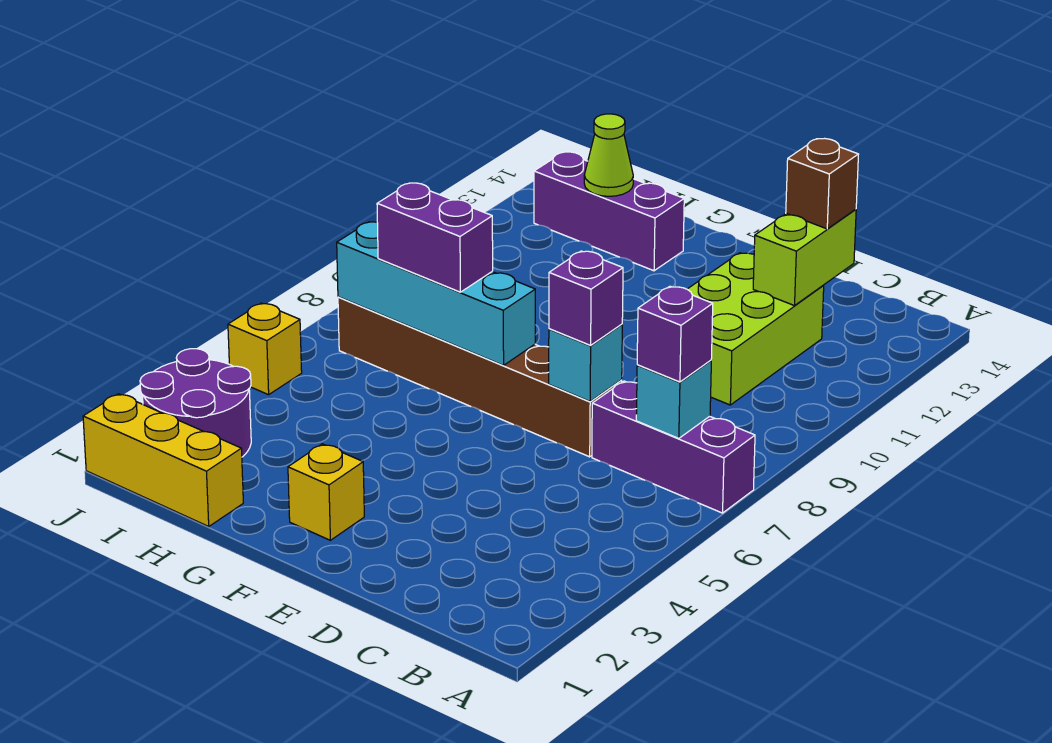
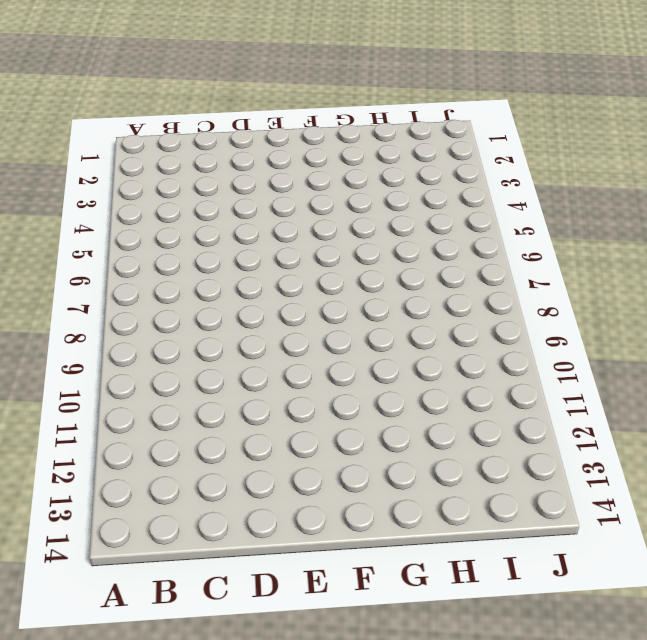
none -> purple 1x3 brick [592,381,755,513]
none -> lime 2x3 brick [687,253,824,405]
none -> brown 1x6 brick [338,297,622,457]

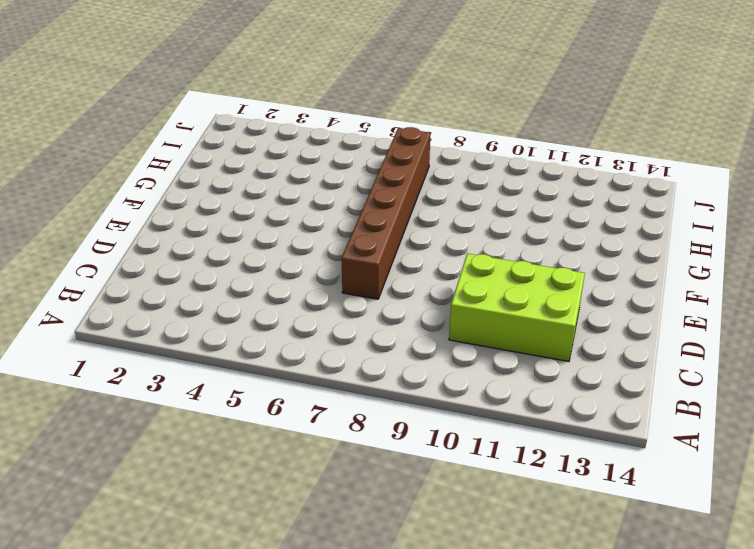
none -> purple 1x3 brick [592,381,755,513]
none -> yellow 1x1 brick [288,444,364,540]
none -> purple 1x3 brick [534,152,684,271]

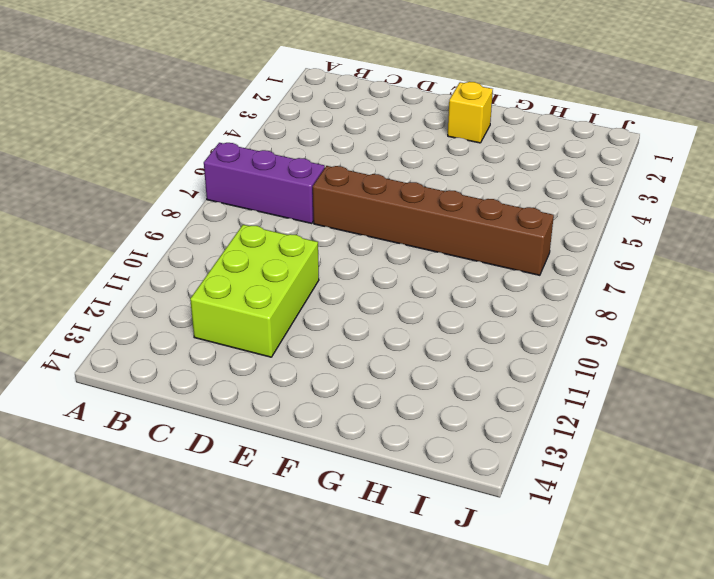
none -> purple 1x3 brick [534,152,684,271]
none -> yellow 1x3 brick [83,394,243,526]
none -> purple 2x2 round brick [140,349,251,457]

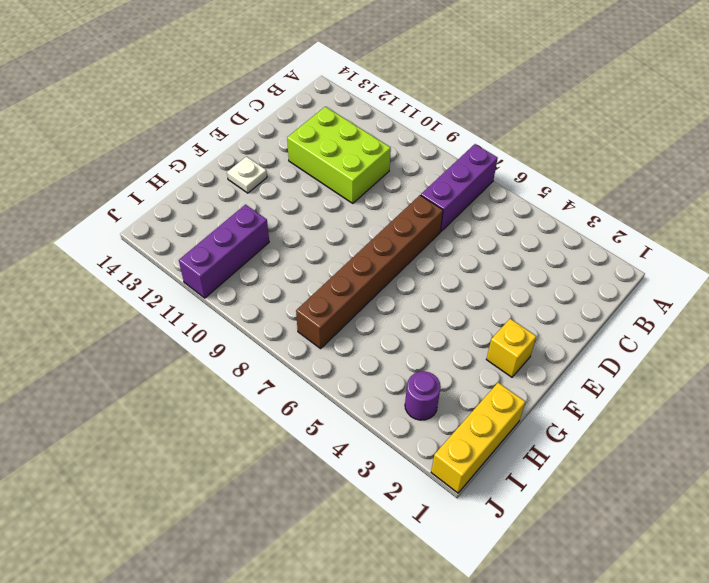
white 1x1 plate [227,157,267,193] -> none
purple 1x3 brick [179,205,269,298] -> purple 1x3 brick moved to [534,152,684,271]
purple 1x1 round brick [405,371,441,420] -> purple 2x2 round brick [140,349,251,457]
none -> yellow 1x1 brick [228,303,302,395]
none -> cyan 1x1 brick [636,360,711,438]
none -> lime 1x2 brick [753,209,856,306]

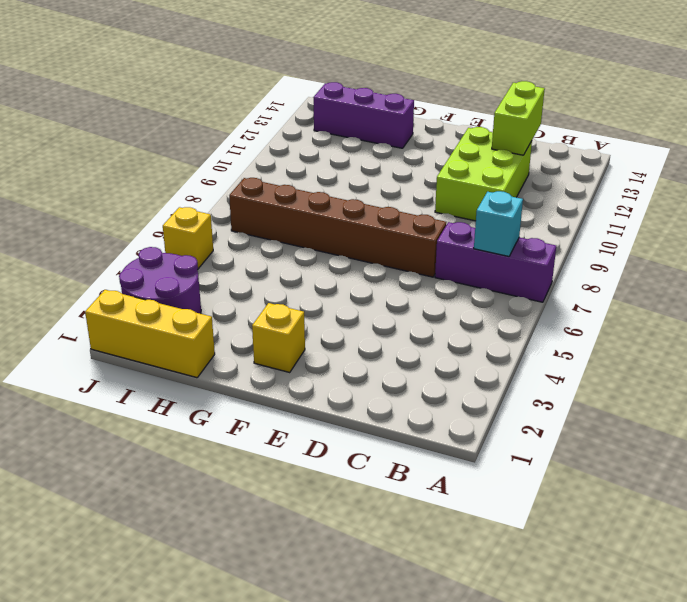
none -> cyan 1x1 brick [549,324,622,401]
none -> cyan 1x4 brick [337,222,535,365]
none -> lime 1x1 cone [584,114,633,196]

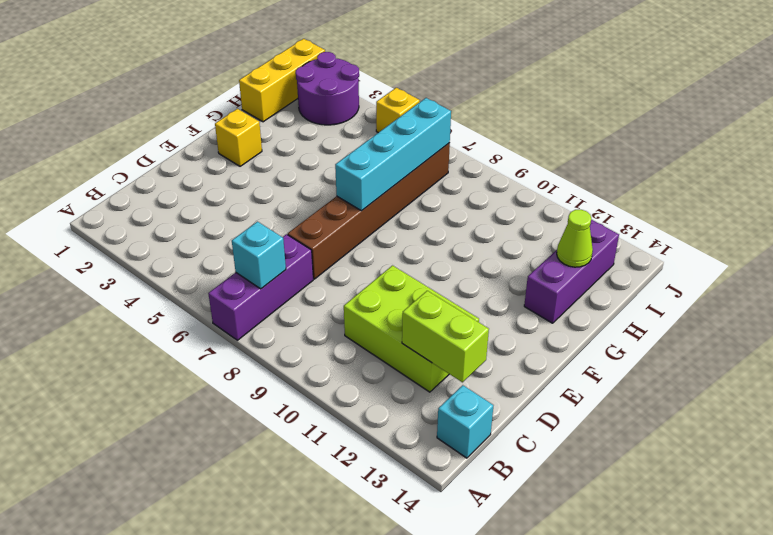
cyan 1x1 brick [437,385,494,458] -> cyan 1x1 brick moved to [549,324,622,401]
none -> purple 1x1 brick [637,286,713,382]
none -> brown 1x1 brick [786,138,859,229]
none -> purple 1x1 brick [549,251,623,345]

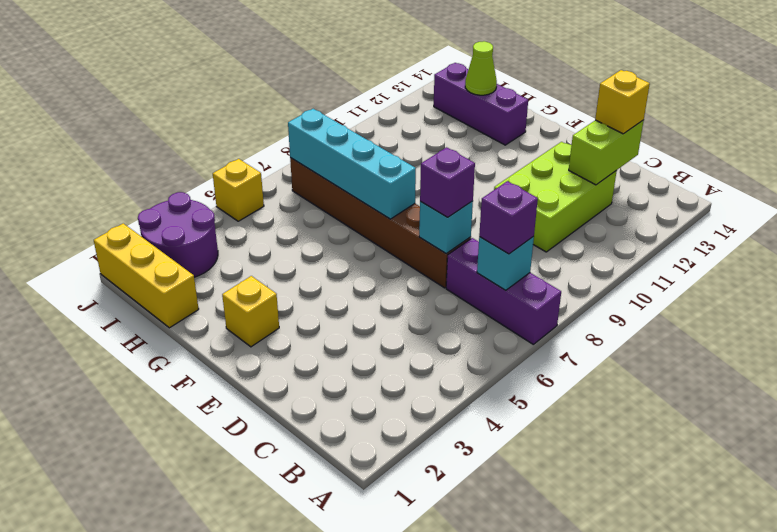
yellow 1x1 brick [595,70,650,134] -> brown 1x1 brick [786,138,859,229]
none -> purple 1x2 brick [377,183,493,292]

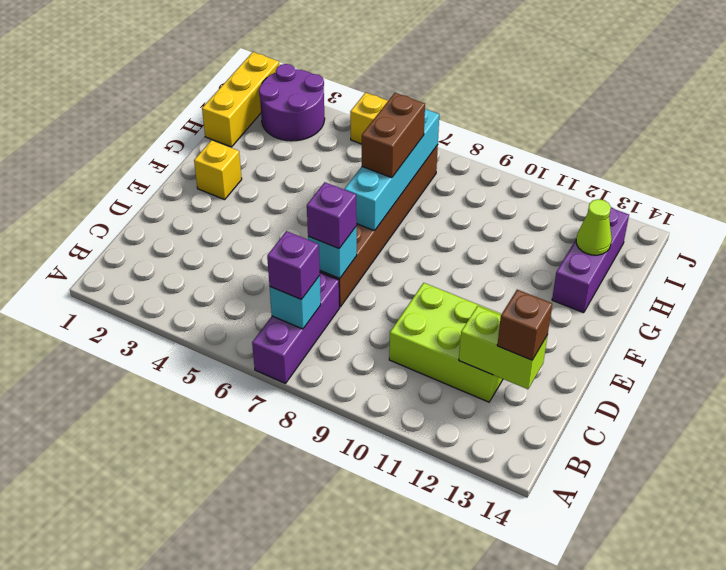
brown 1x2 brick [362,93,425,178] -> purple 1x2 brick [377,183,493,292]

